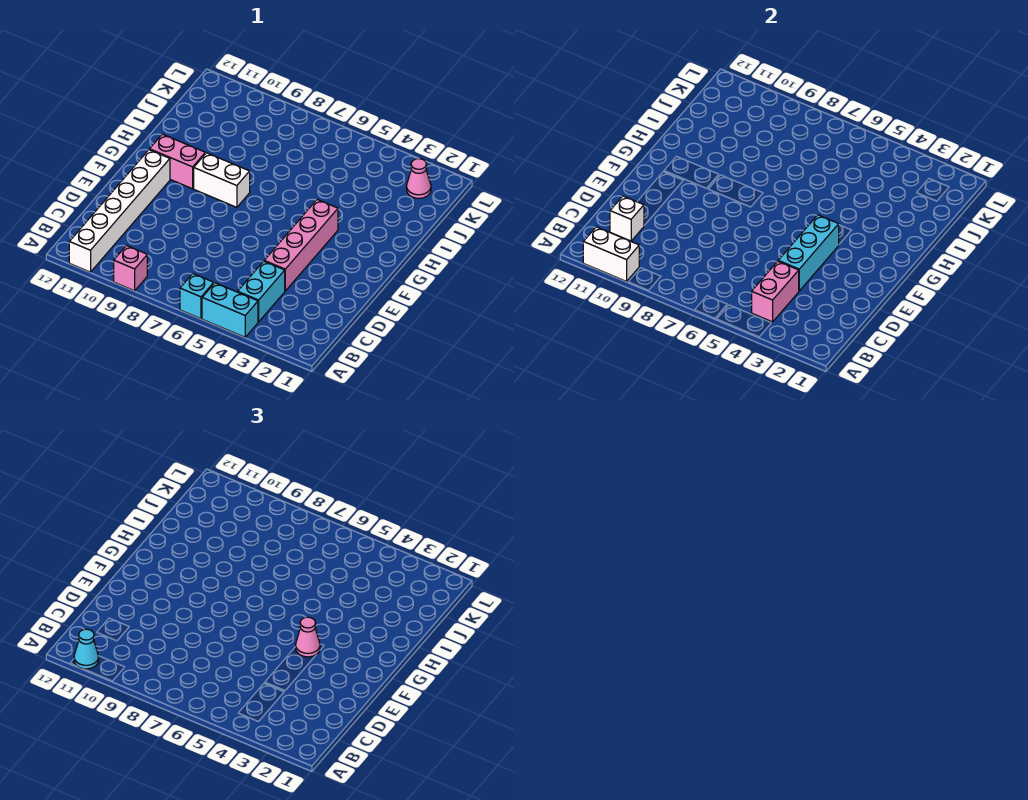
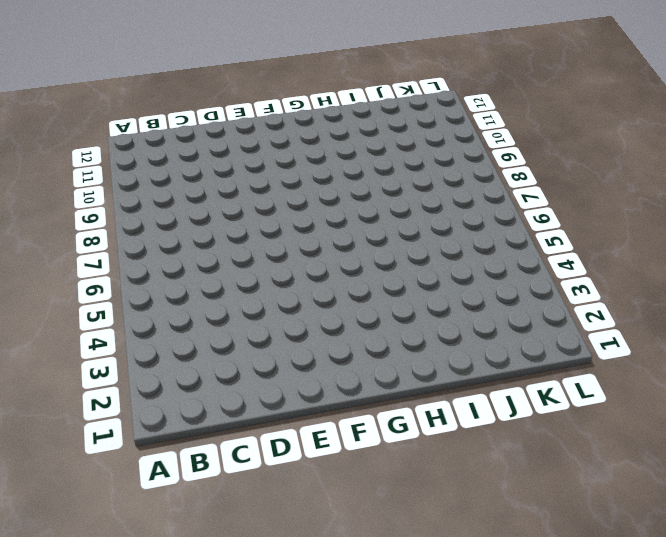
none -> cyan 1x2 brick [202,283,258,337]
none -> cyan 1x1 brick [180,274,214,319]
none -> pink 1x1 brick [114,246,147,291]

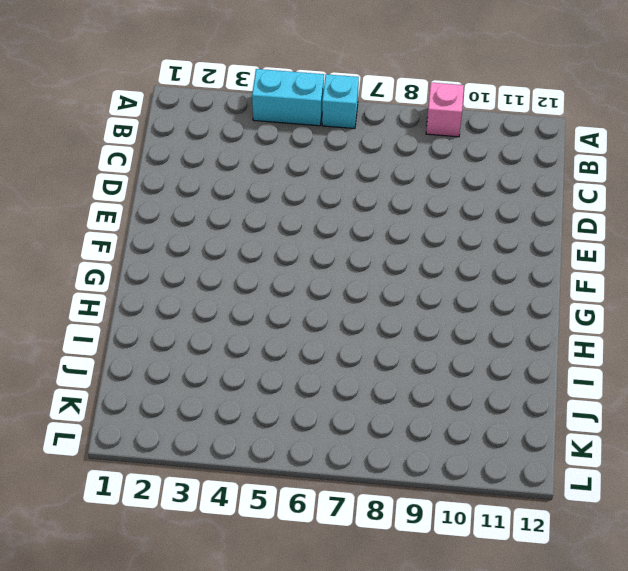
none -> white 1x6 brick [69,150,170,272]
none -> cyan 1x2 brick [238,261,285,322]
none -> pink 1x4 brick [264,200,338,291]

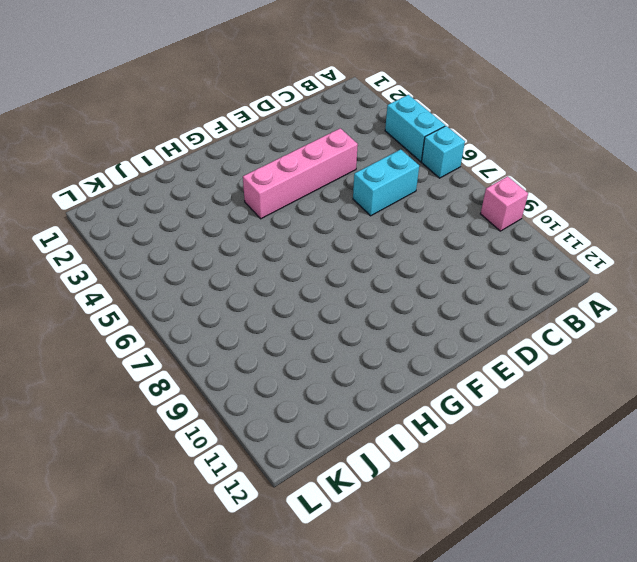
cyan 1x2 brick [353,149,419,216] -> cyan 1x2 brick moved to [238,261,285,322]
none -> white 1x6 brick [69,150,170,272]
none -> white 1x2 brick [194,153,250,207]
none -> pink 1x2 brick [149,134,205,189]

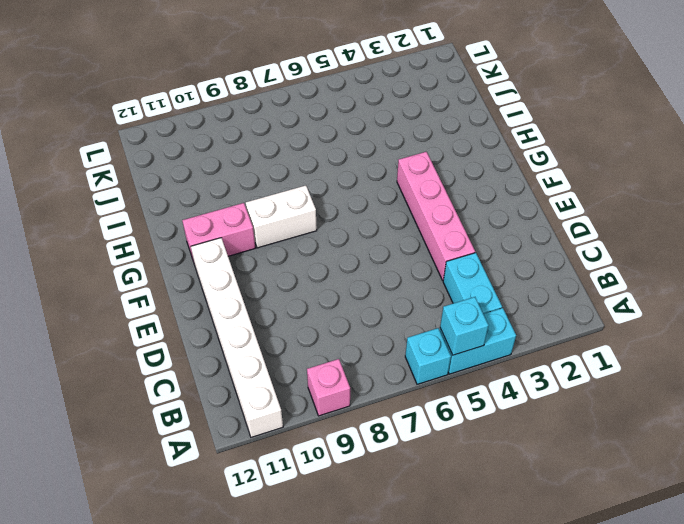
cyan 1x1 brick [440,297,489,355] -> none
none -> pink 1x1 cone [407,159,431,198]
none -> white 1x2 brick [583,227,639,281]
none -> pink 1x2 brick [752,261,799,322]

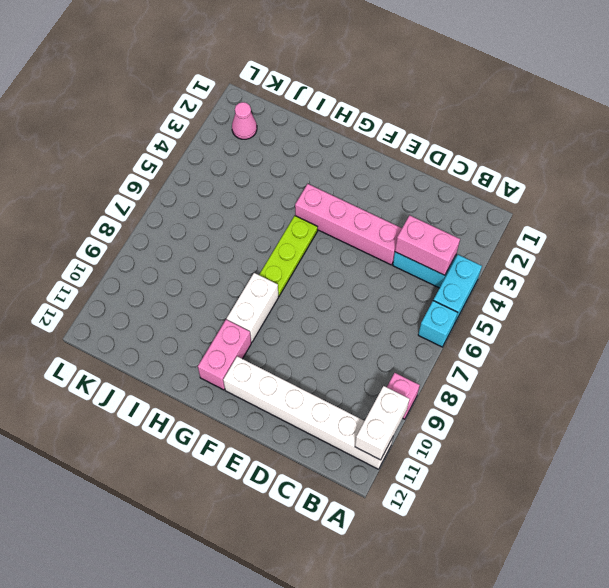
lime 1x3 plate [259,216,318,296] -> none
none -> white 1x1 brick [610,196,644,241]
none -> cyan 1x3 brick [778,215,839,291]
none -> cyan 1x1 cone [74,629,99,669]

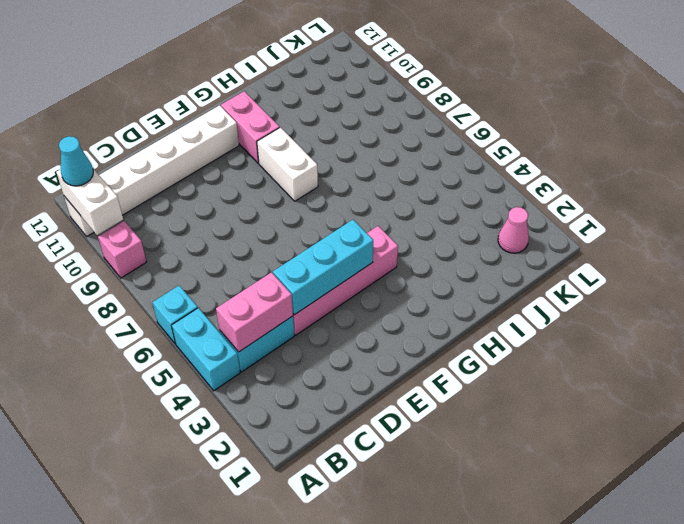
none -> white 1x1 brick [610,196,644,241]
none -> pink 1x1 cone [296,617,320,657]

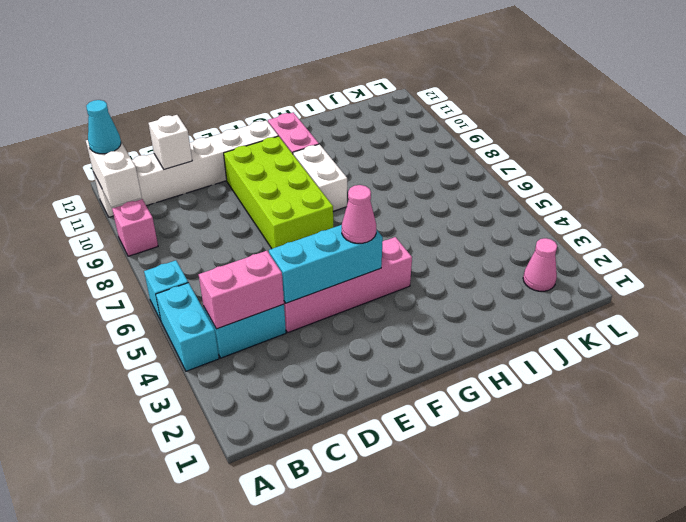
lime 2x4 brick [224,136,333,249] -> none

